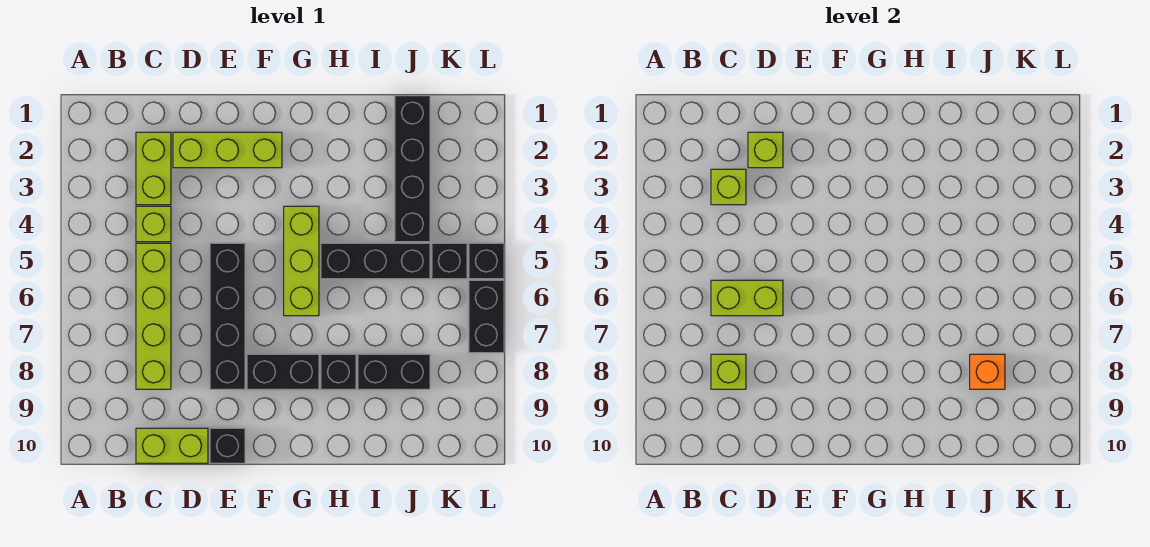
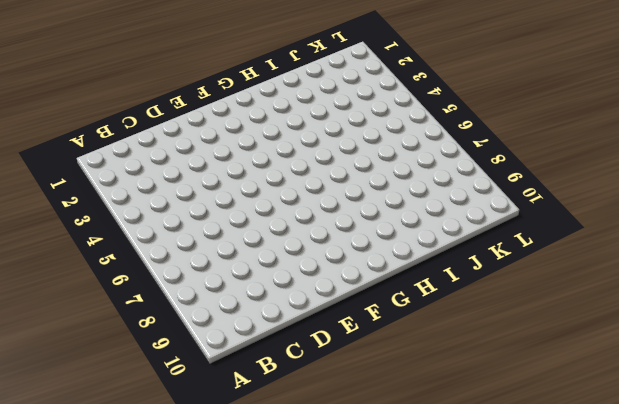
none -> lime 1x2 brick [136,132,171,205]
none -> lime 1x1 brick [136,206,171,242]
none -> lime 1x4 brick [136,243,171,389]

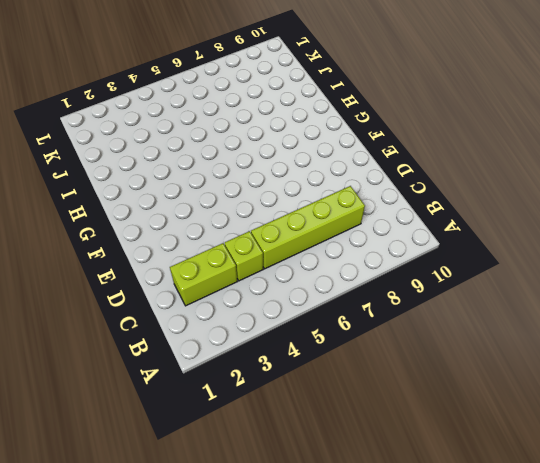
none -> lime 1x2 brick [136,428,208,463]
none -> lime 1x3 brick [173,132,282,168]
none -> black 1x4 brick [210,243,245,389]

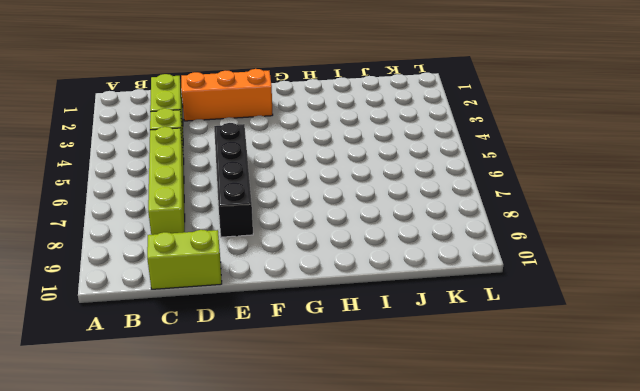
orange 1x3 brick [181,69,273,121] -> lime 1x3 brick [173,132,282,168]
none -> black 1x1 brick [210,428,245,463]
none -> black 1x2 brick [247,354,319,389]
none -> lime 1x3 brick [284,206,319,316]

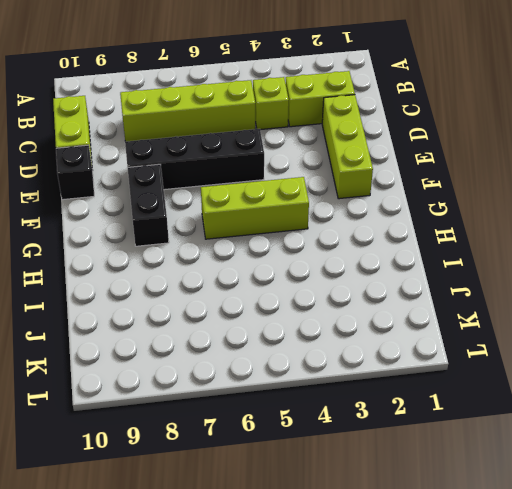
none -> black 1x3 brick [321,243,430,279]
none -> black 1x1 brick [321,354,356,389]
none -> black 1x2 brick [358,354,430,389]

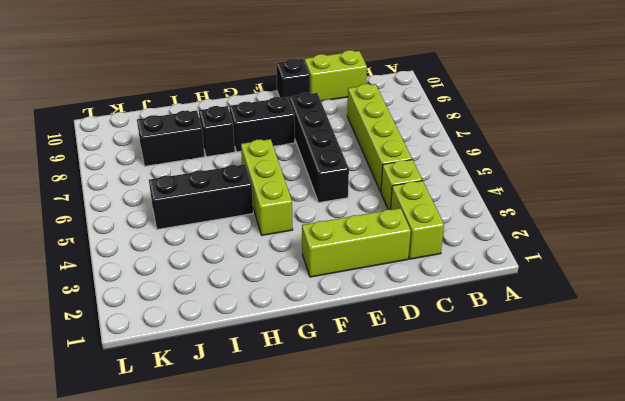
none -> black 1x4 brick [395,96,430,242]
none -> black 1x1 brick [432,243,467,279]
none -> black 1x1 brick [469,243,504,279]

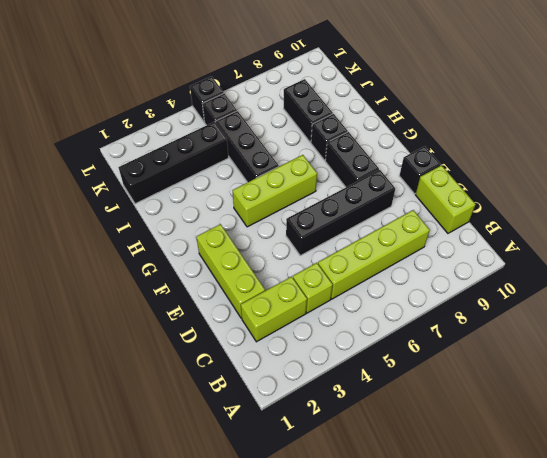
none -> black 1x2 brick [469,280,504,353]
none -> lime 1x1 brick [711,169,746,205]
none -> lime 1x2 brick [711,280,783,316]

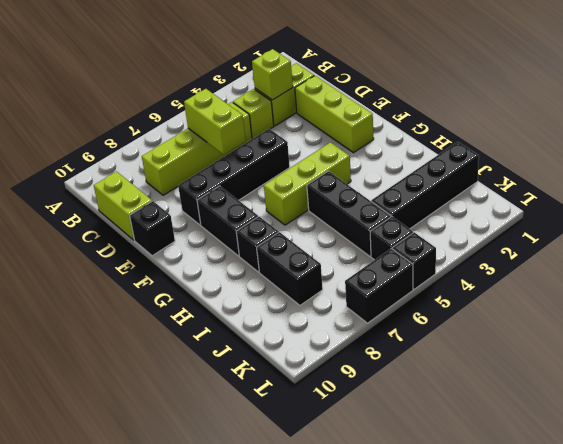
none -> lime 1x1 brick [711,354,746,389]
none -> lime 1x1 brick [748,132,783,168]
none -> orange 1x1 brick [970,354,1005,389]

